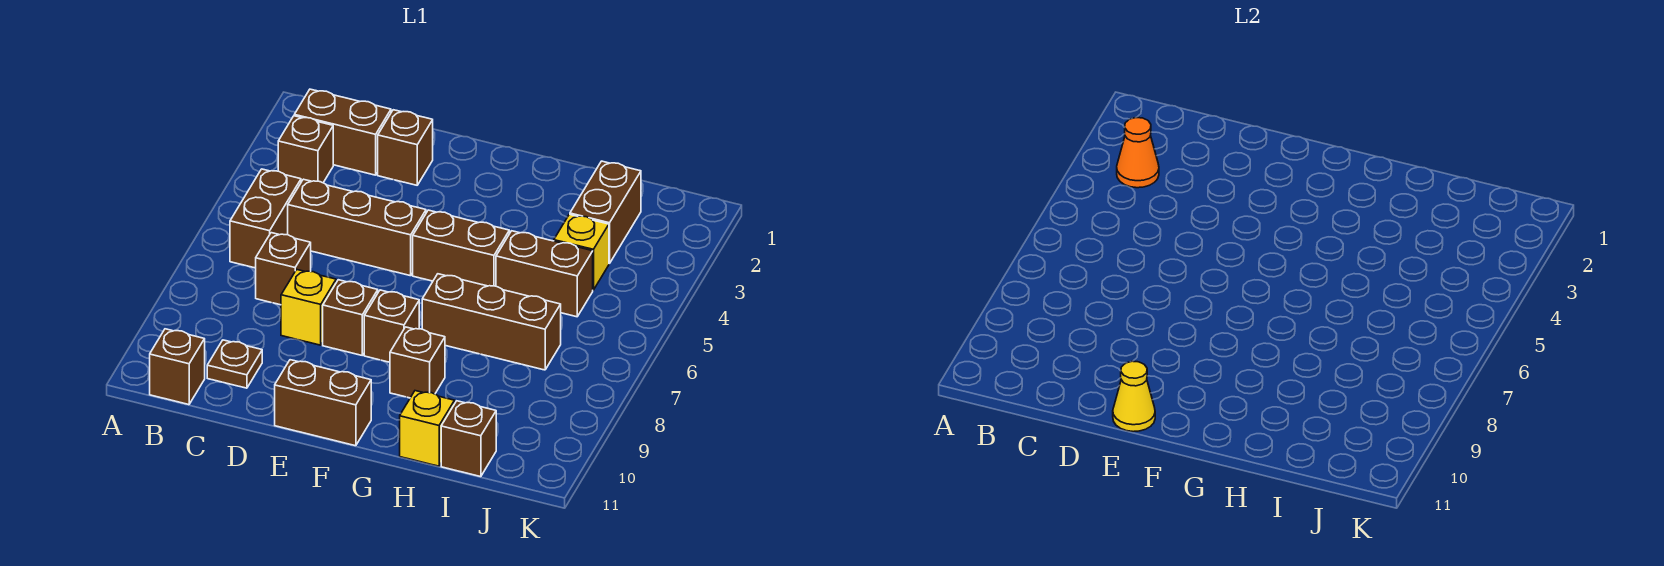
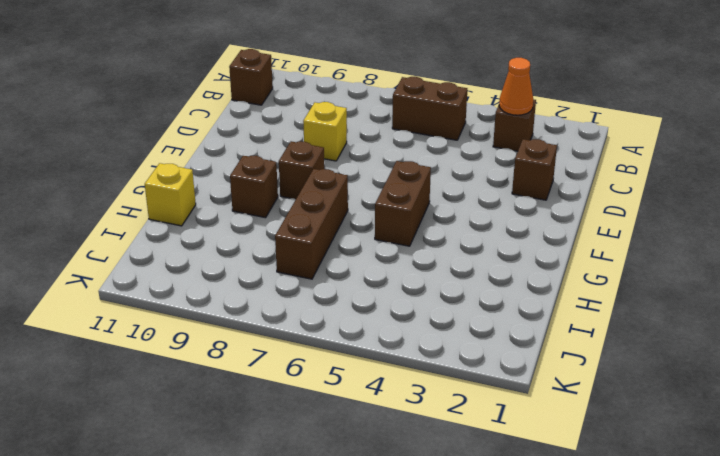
none -> brown 1x2 brick [294,89,391,175]
none -> brown 1x3 brick [288,179,426,276]
none -> brown 1x1 brick [256,233,311,305]

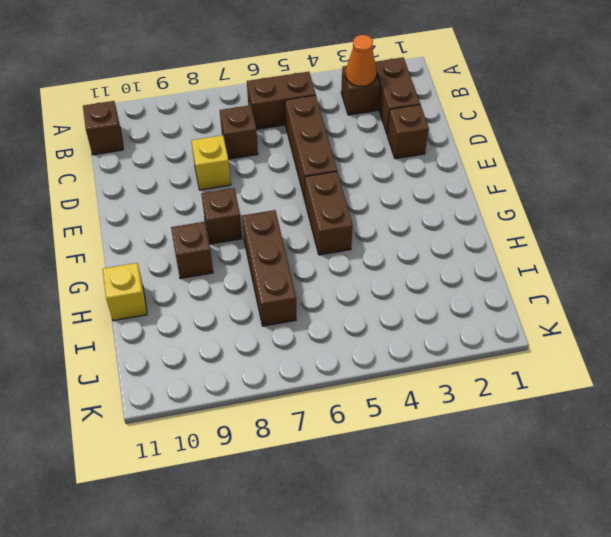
none -> brown 1x1 plate [207,340,262,388]
none -> brown 1x1 brick [323,280,378,355]
none -> brown 1x2 brick [275,360,371,446]

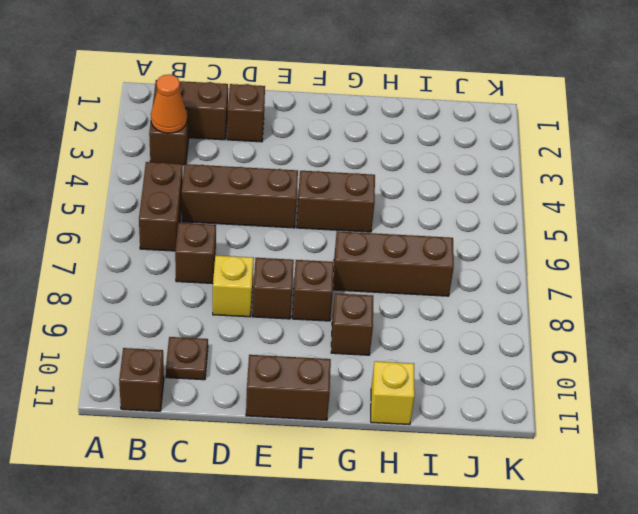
none -> brown 1x2 brick [496,231,593,317]
none -> brown 1x2 brick [570,161,641,264]
none -> yellow 1x1 brick [554,214,609,290]

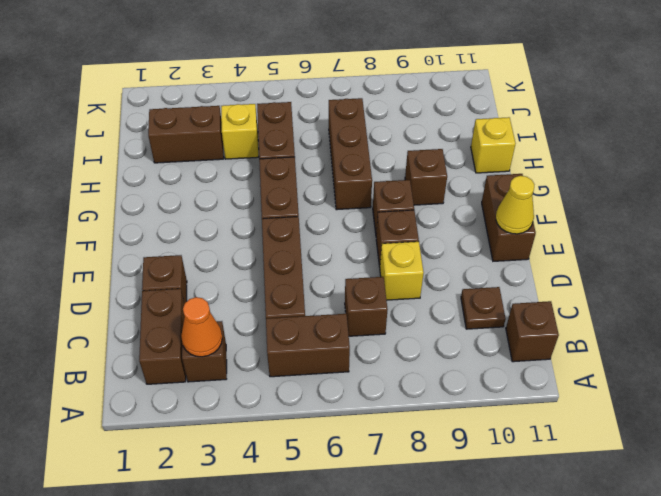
none -> brown 1x1 brick [441,401,496,477]

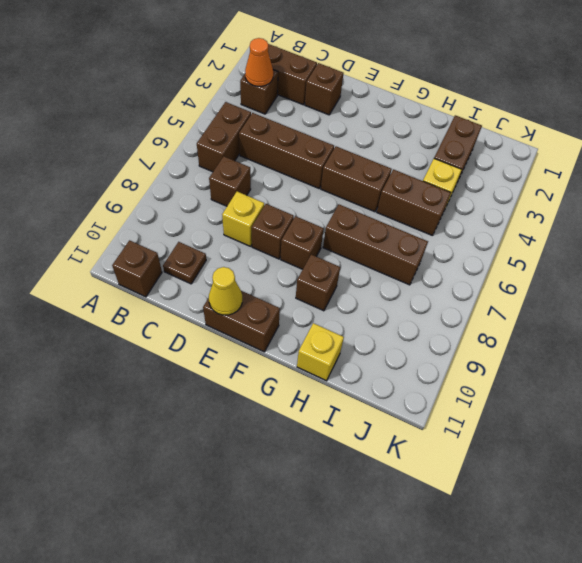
none -> brown 1x1 brick [441,401,496,477]

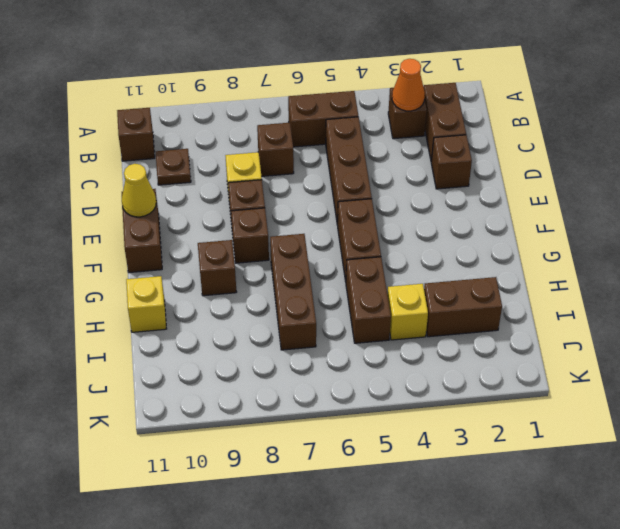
none -> brown 1x1 brick [441,401,496,477]

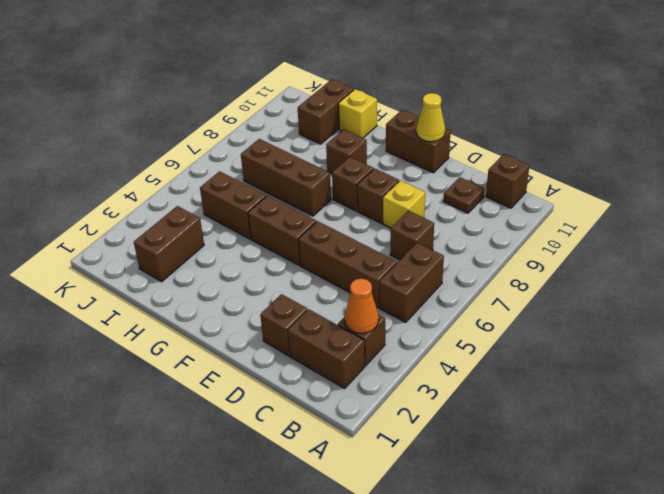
brown 1x2 brick [298,79,354,144] -> brown 1x1 brick [441,401,496,477]
none -> yellow 1x1 brick [554,214,609,290]

